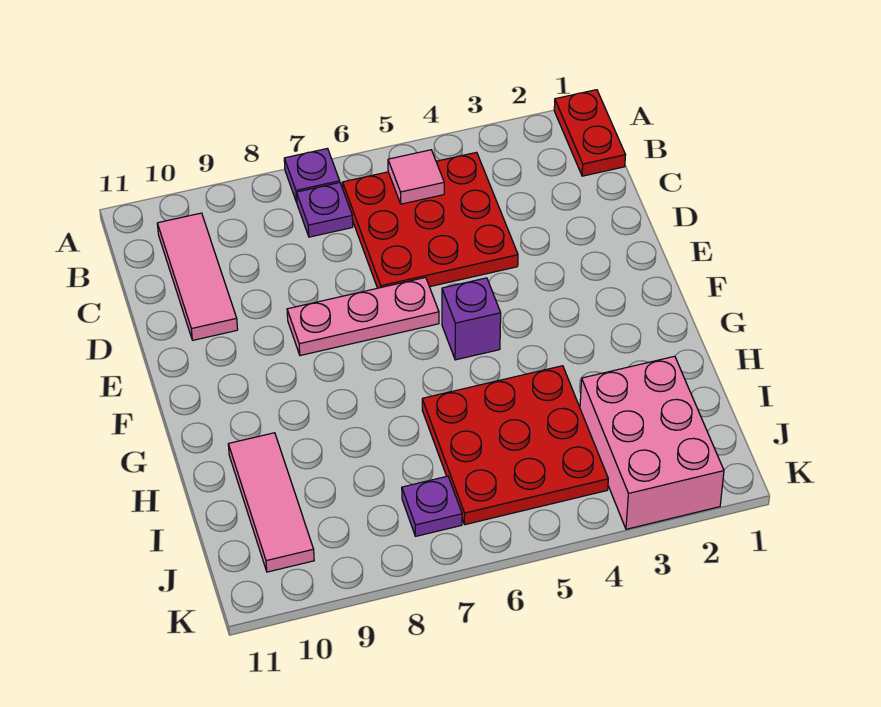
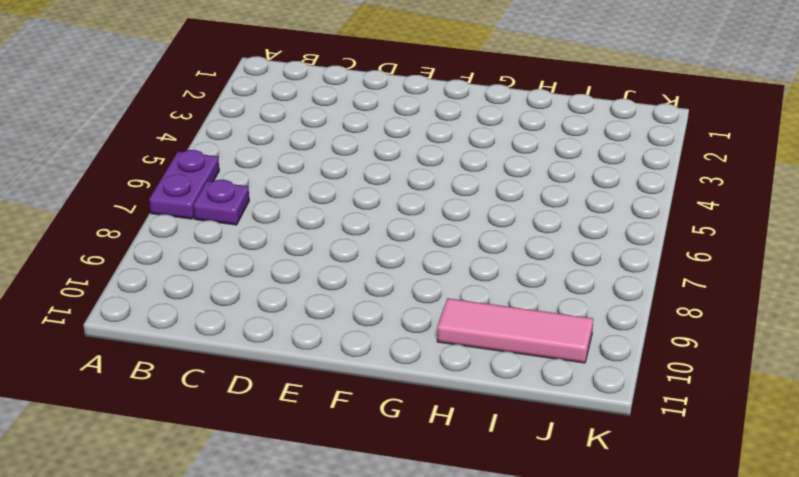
purple 1x2 plate [149,150,219,219] -> purple 1x1 plate [284,149,340,202]
none -> red 1x2 plate [554,90,625,176]
none -> red 3x3 plate [342,152,518,288]
none -> pink 1x3 tile [157,213,238,340]

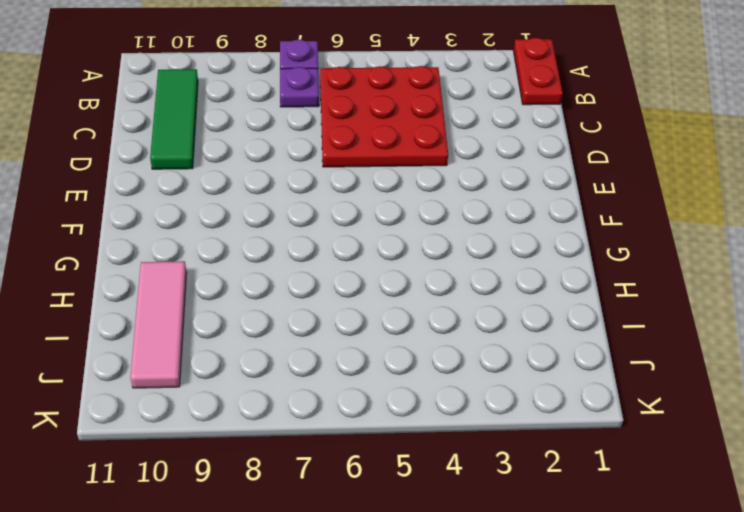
green 1x3 tile [150,69,198,169] -> pink 1x3 tile [157,213,238,340]
none -> pink 1x3 plate [287,277,439,356]
none -> purple 1x1 brick [442,278,501,360]
none -> red 3x3 plate [422,366,608,525]

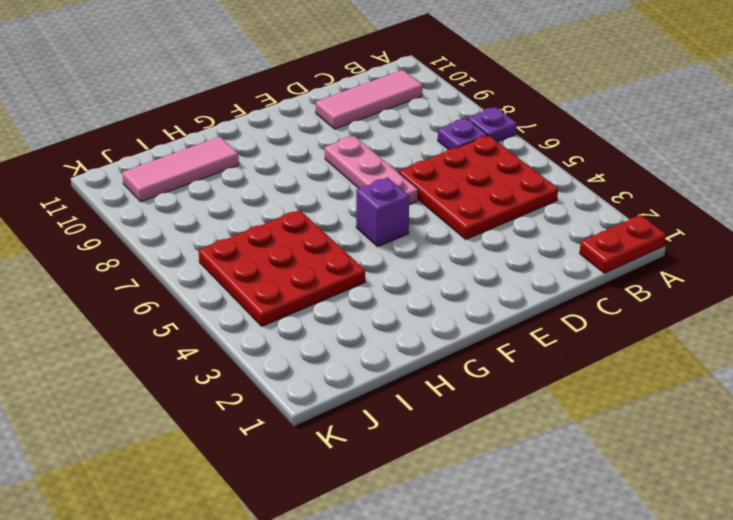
none -> pink 2x3 brick [580,356,724,529]
none -> purple 1x1 plate [402,476,462,536]
none -> pink 1x1 tile [388,150,444,204]

